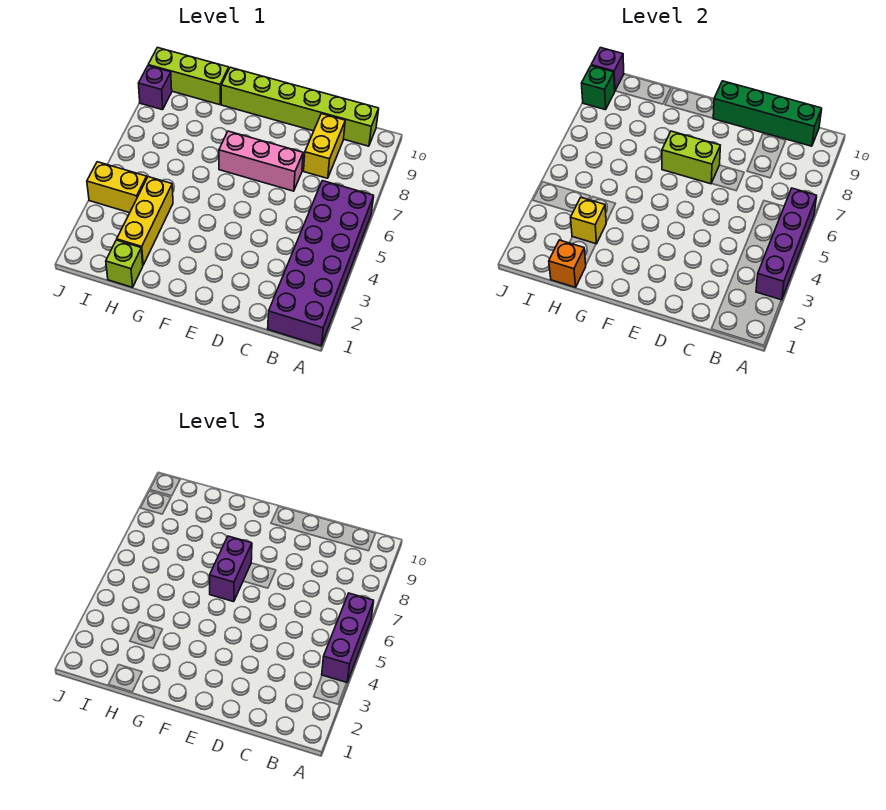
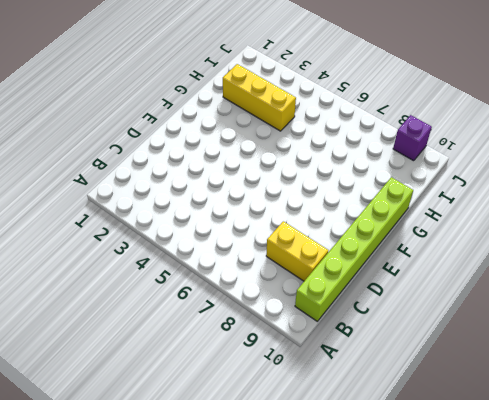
none -> purple 2x6 brick [268,181,374,346]
none -> pink 1x3 brick [219,131,303,191]
none -> lime 1x1 brick [106,240,143,287]

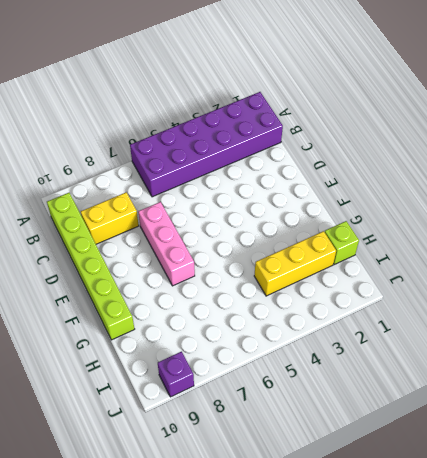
none -> lime 1x3 brick [148,48,229,105]
none -> yellow 1x2 brick [87,162,147,213]
none -> purple 1x4 brick [756,188,817,300]

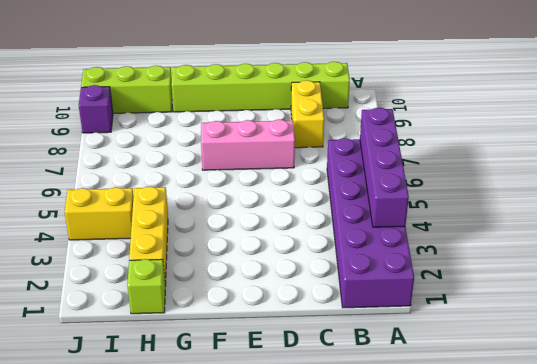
none -> green 1x4 brick [713,81,822,146]
none -> lime 1x2 brick [662,131,720,184]
none -> orange 1x1 brick [549,240,586,287]

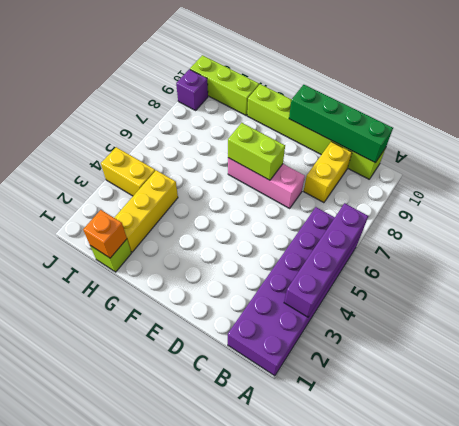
none -> yellow 1x1 brick [571,198,606,244]
none -> green 1x1 brick [581,66,615,110]
none -> purple 1x1 brick [591,48,624,90]

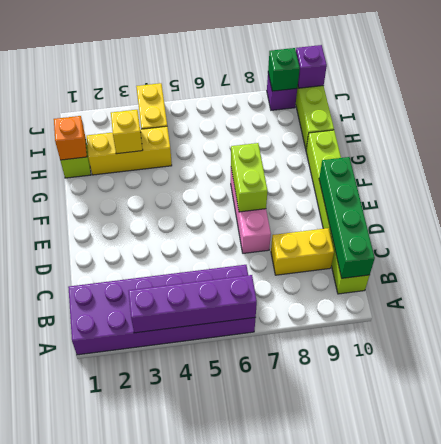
none -> purple 1x3 brick [322,593,374,682]
none -> purple 1x2 brick [210,536,252,602]

